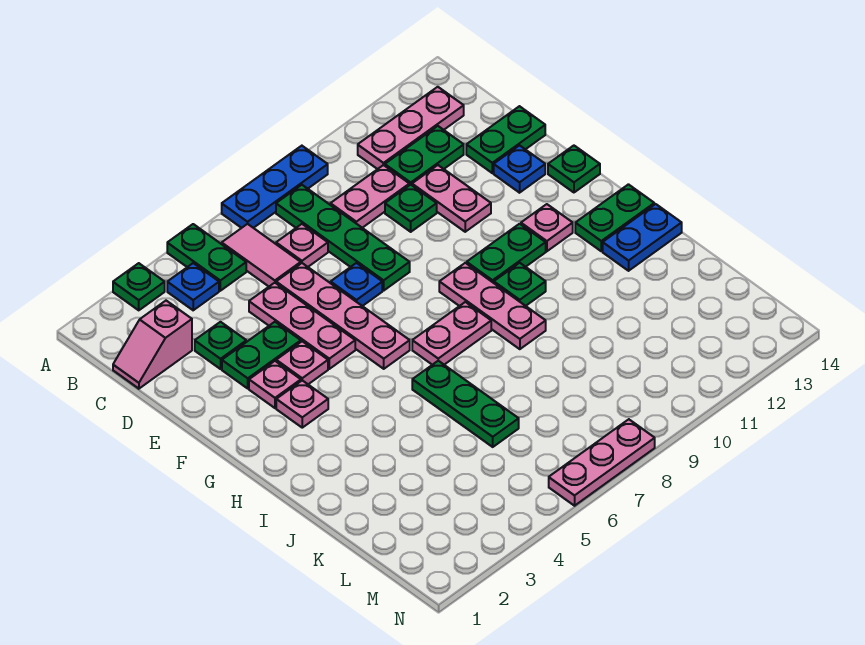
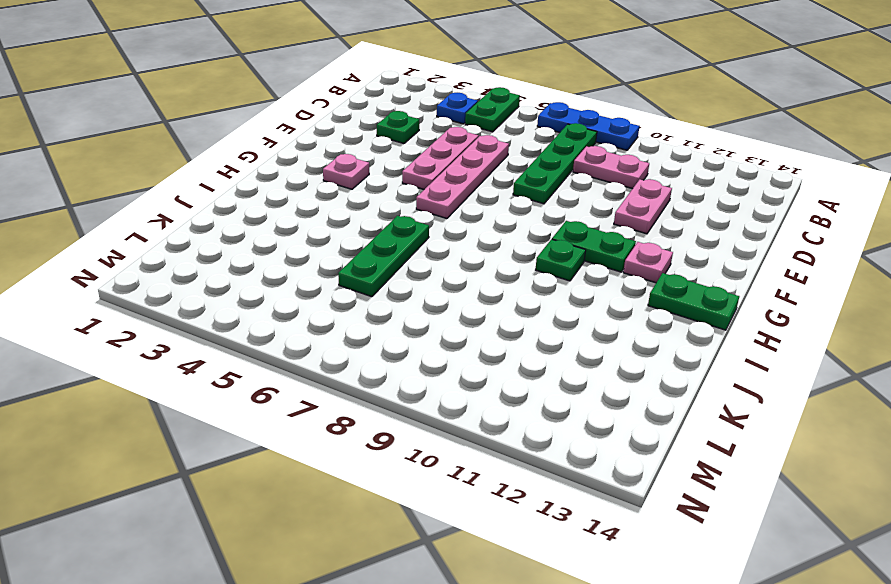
none -> green 1x1 plate [113,263,165,310]
none -> pink 1x2 tile [222,224,301,286]
none -> pink 1x3 plate [358,87,464,169]
none -> pink 1x2 slope [113,301,192,389]

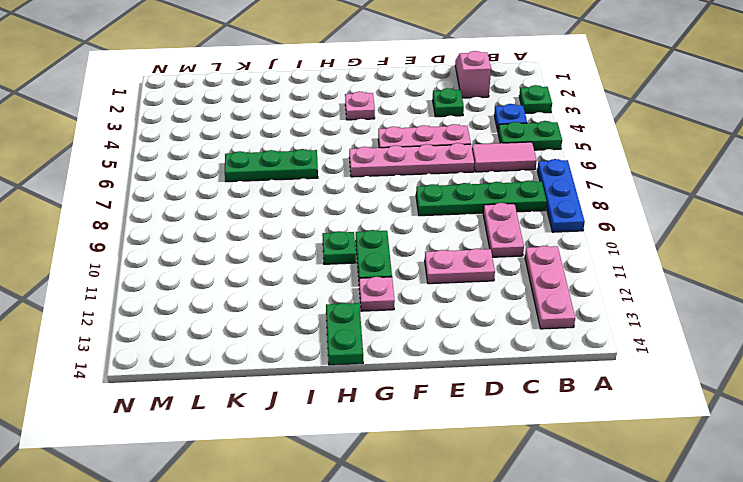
none -> pink 1x1 plate [276,224,328,267]
none -> green 1x2 plate [385,126,464,185]
none -> green 1x1 plate [385,185,437,232]
none -> green 1x2 plate [466,106,545,173]

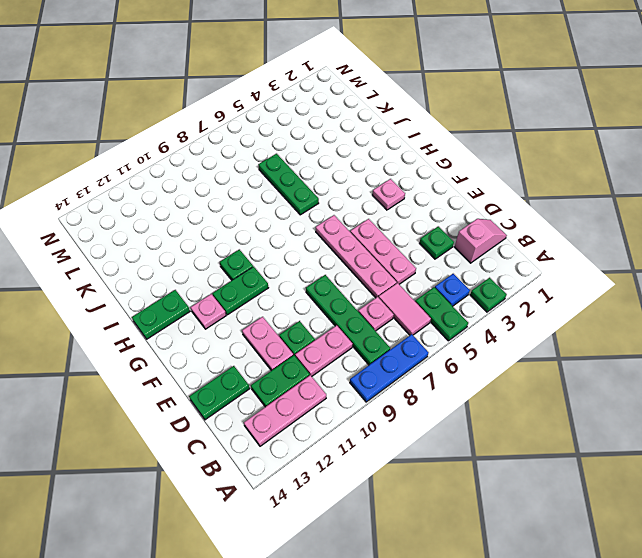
none -> green 1x2 plate [222,322,301,388]
none -> blue 1x1 plate [331,263,382,306]
none -> blue 1x1 plate [494,145,545,193]
none -> pink 1x1 plate [249,361,301,408]

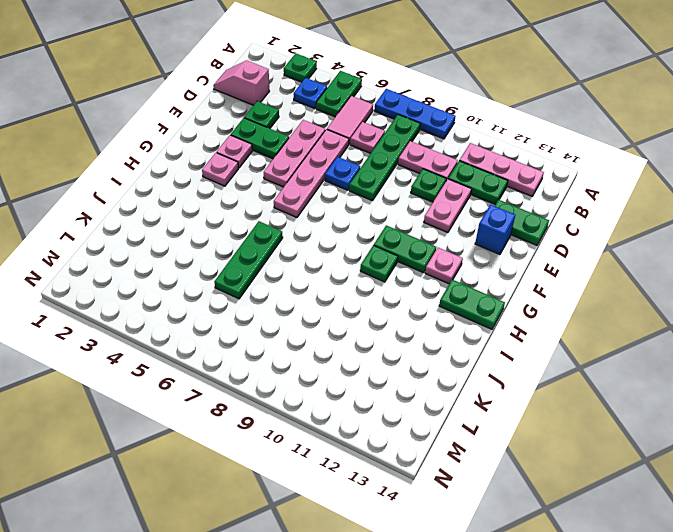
blue 1x1 brick [475,205,515,254] -> blue 1x1 plate [494,145,545,193]
none -> pink 1x1 plate [276,341,328,384]
none -> green 1x1 plate [548,146,600,192]
none -> pink 1x3 plate [439,263,546,349]
none -> pink 1x2 plate [412,302,491,365]

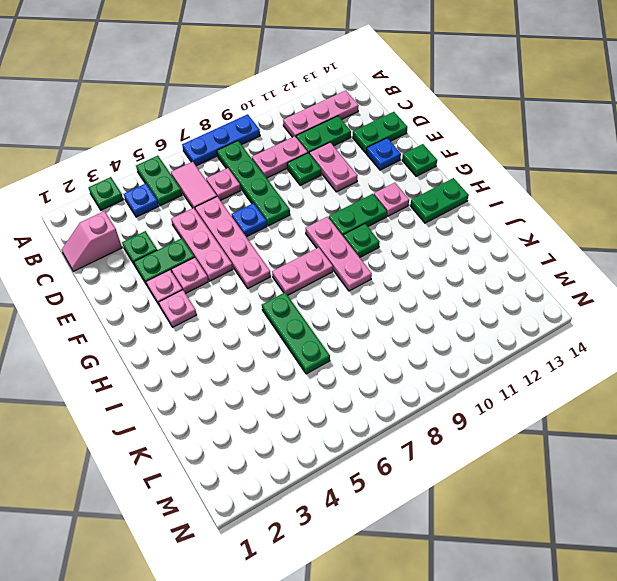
none -> blue 1x2 plate [603,204,682,271]
none -> pink 1x3 plate [549,419,655,506]

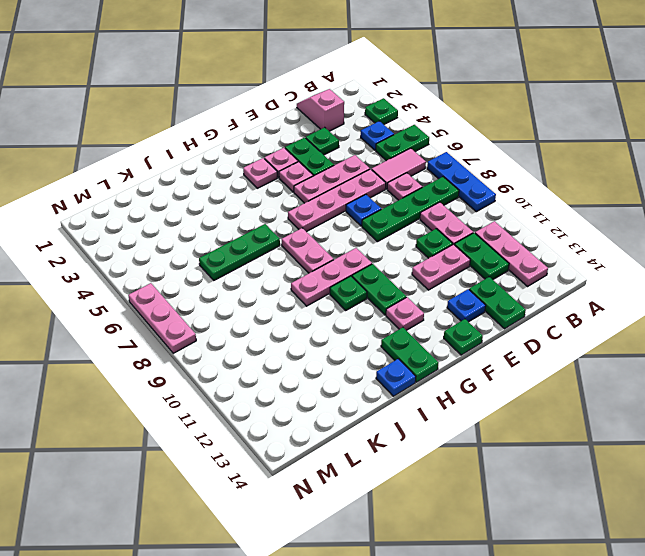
blue 1x1 plate [376,359,416,396] -> blue 1x2 plate [603,204,682,271]

